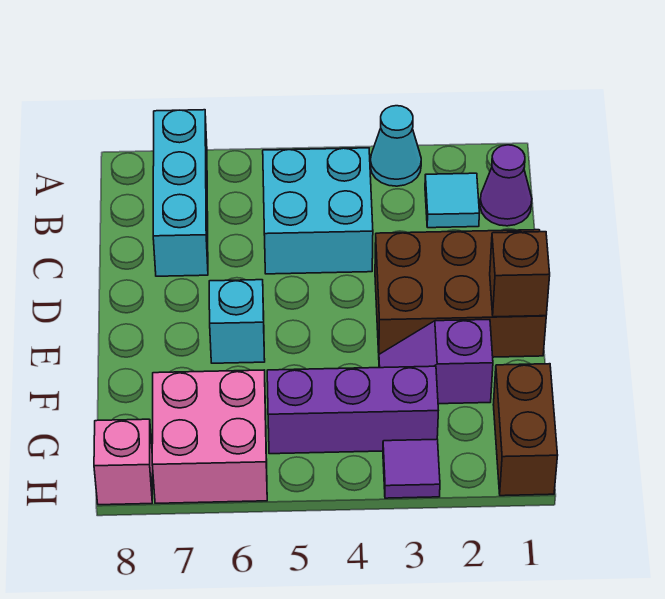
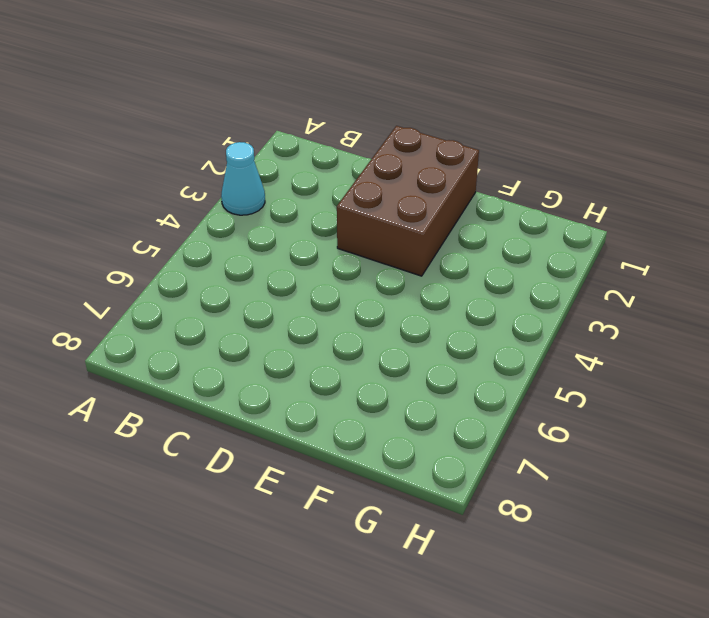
none -> cyan 1x3 brick [153,110,208,276]
none -> purple 1x1 cone [480,145,532,226]
none -> cyan 1x1 tile [425,173,479,228]

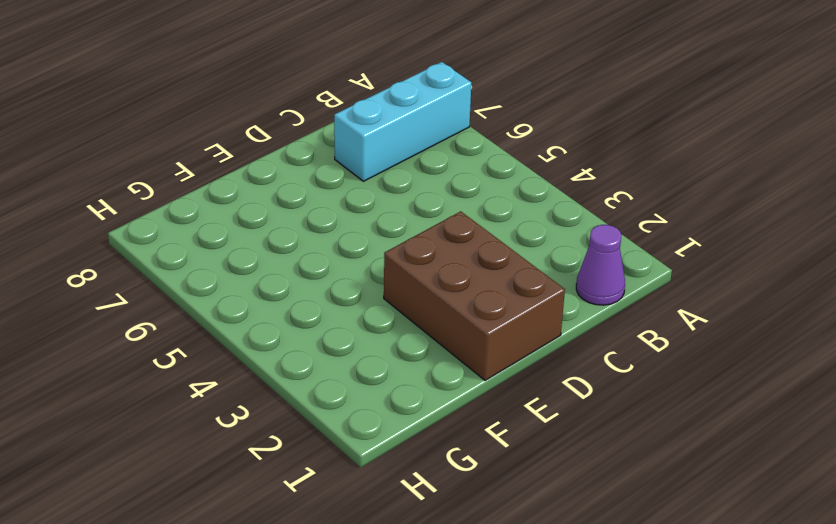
none -> cyan 1x1 cone [370,106,421,186]
none -> cyan 1x1 tile [425,173,479,228]
none -> cyan 2x2 brick [263,148,373,274]

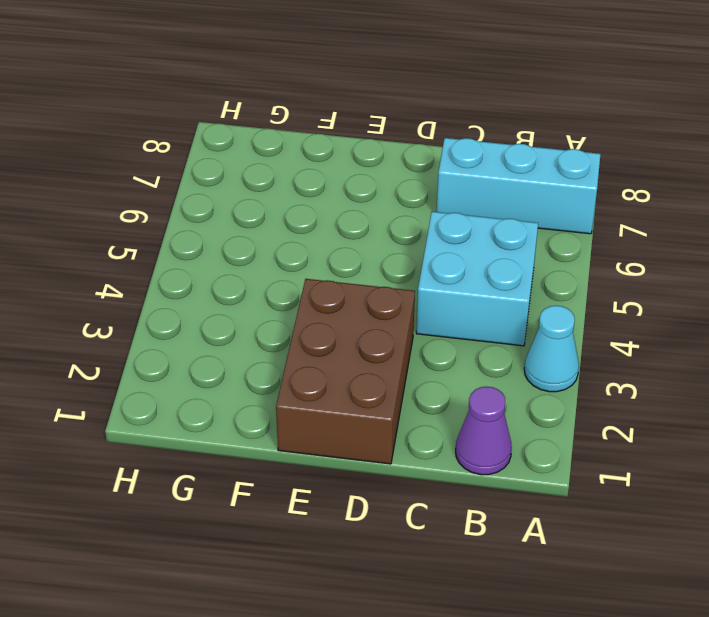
none -> cyan 1x1 tile [425,173,479,228]
none -> cyan 1x1 brick [209,280,265,363]
none -> purple 1x2 slope [379,320,493,404]

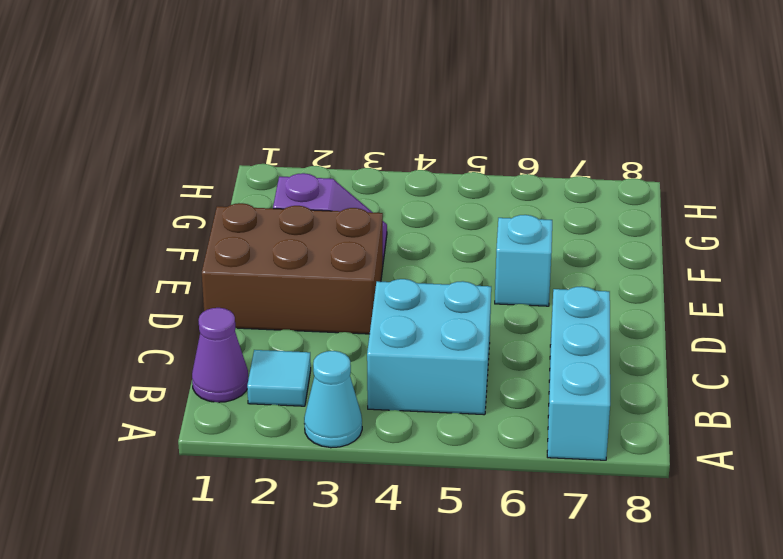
none -> brown 1x2 brick [493,364,558,496]
none -> purple 1x3 brick [267,366,438,454]
none -> pink 2x2 brick [152,370,267,503]

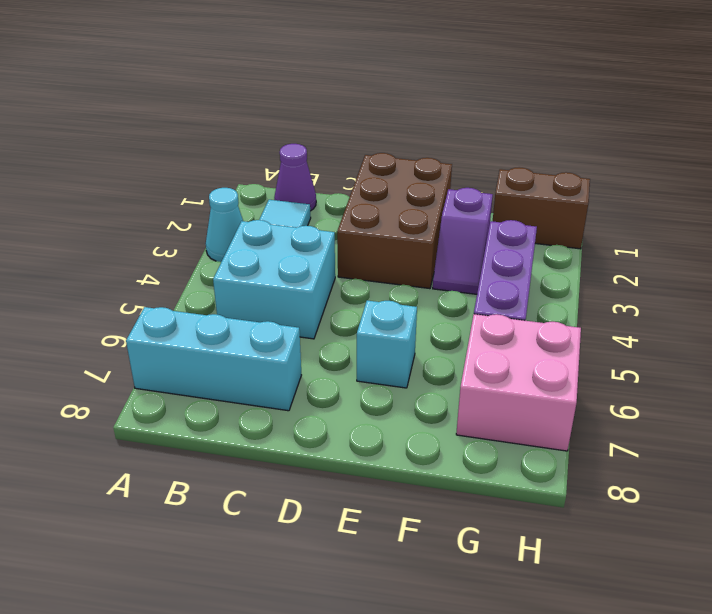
none -> purple 1x1 tile [383,439,440,498]
none -> pink 1x1 brick [94,419,153,505]
none -> brown 1x1 brick [490,232,550,317]

